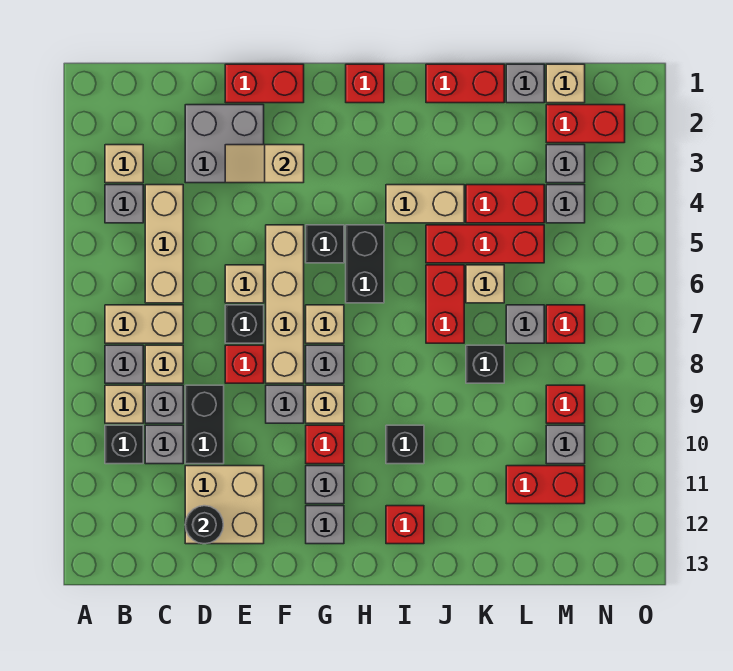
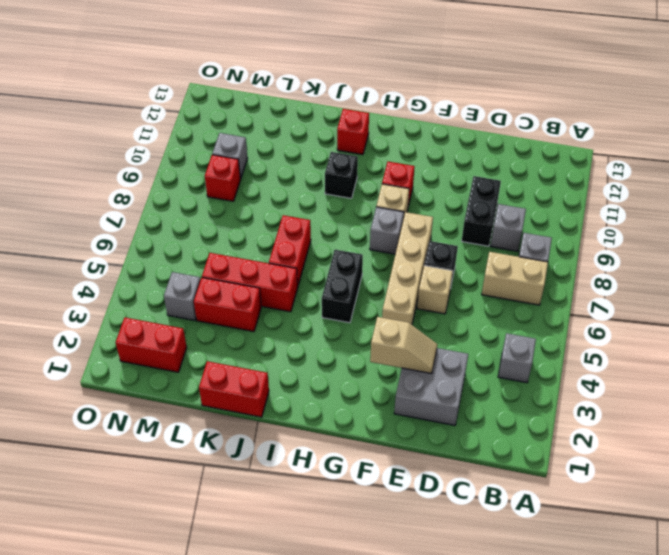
none -> tan 1x1 brick [105,145,143,183]
none -> tan 1x1 brick [105,385,143,423]
none -> black 1x1 brick [105,425,143,464]
none -> tan 1x3 brick [145,185,183,303]

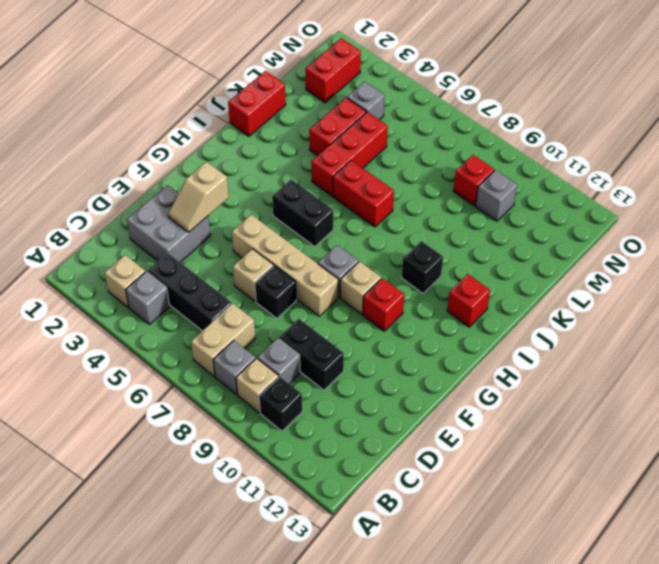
black 1x3 brick [147,253,232,331] -> tan 1x3 brick [145,185,183,303]
none -> tan 1x1 brick [145,345,183,383]
none -> grey 1x1 brick [145,425,183,464]
none -> tan 2x2 brick [185,466,264,544]
none -> red 1x2 brick [225,64,304,103]

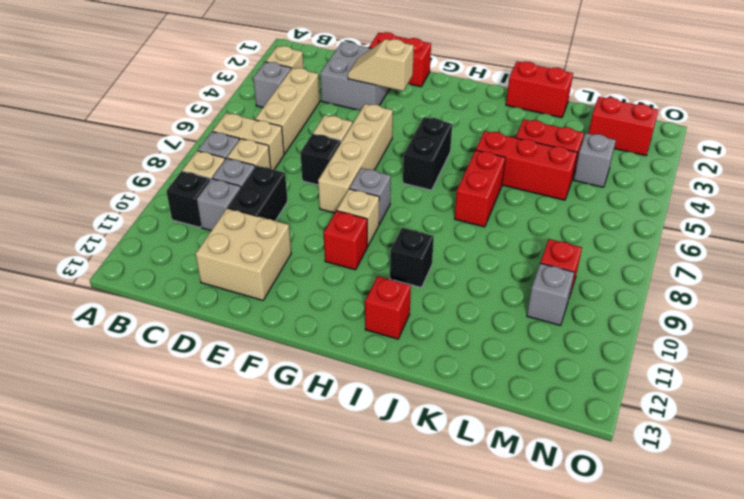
none -> red 1x1 brick [225,345,264,383]
none -> grey 1x1 brick [266,385,304,423]
none -> black 1x1 brick [306,225,344,263]
none -> tan 1x1 brick [306,305,344,343]

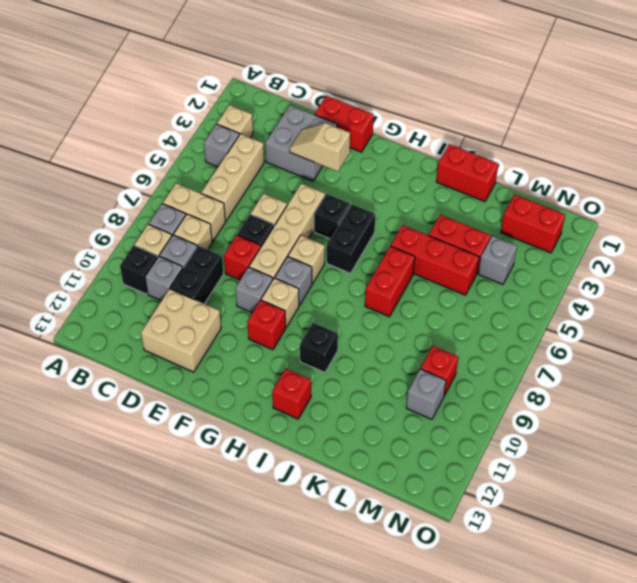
none -> grey 1x1 brick [306,466,344,504]
none -> grey 1x1 brick [306,506,344,544]
none -> red 1x1 brick [346,64,384,103]
none -> tan 1x2 brick [386,185,464,223]

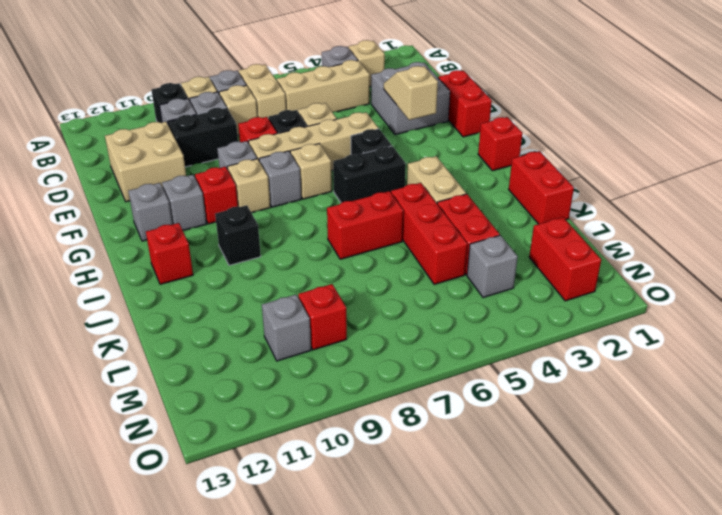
none -> tan 1x1 brick [466,265,504,303]
none -> black 1x1 brick [466,345,504,383]
none -> grey 1x1 brick [506,64,544,103]
none -> grey 1x1 brick [506,305,544,343]

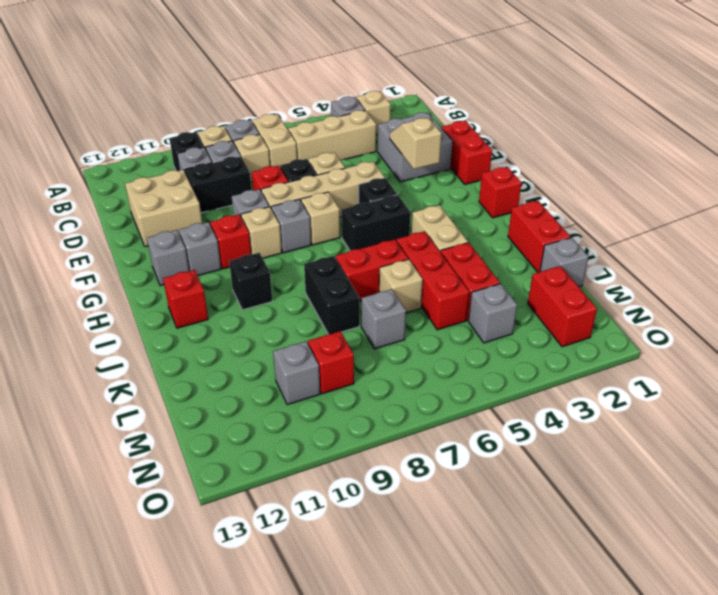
black 1x2 brick [304,256,359,334] -> black 1x1 brick [466,345,504,383]
none -> red 1x2 brick [506,466,585,504]
none -> tan 1x1 brick [546,64,585,103]
none -> grey 1x1 brick [546,145,585,183]
none -> red 1x1 brick [546,305,585,343]

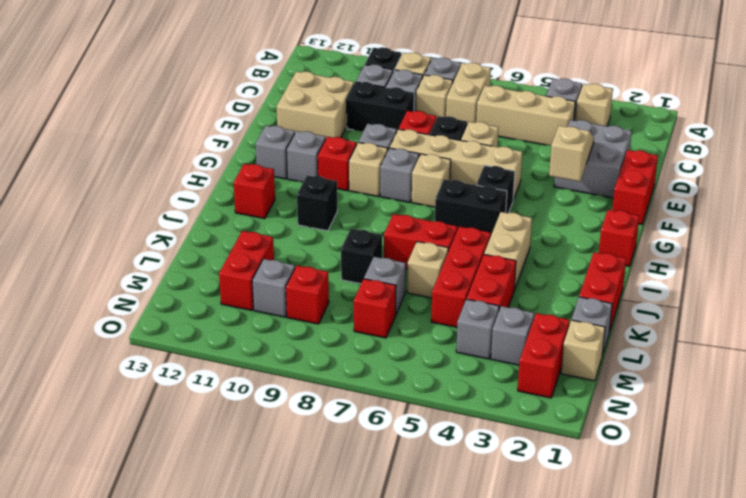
none -> black 1x1 round brick [185,506,223,544]

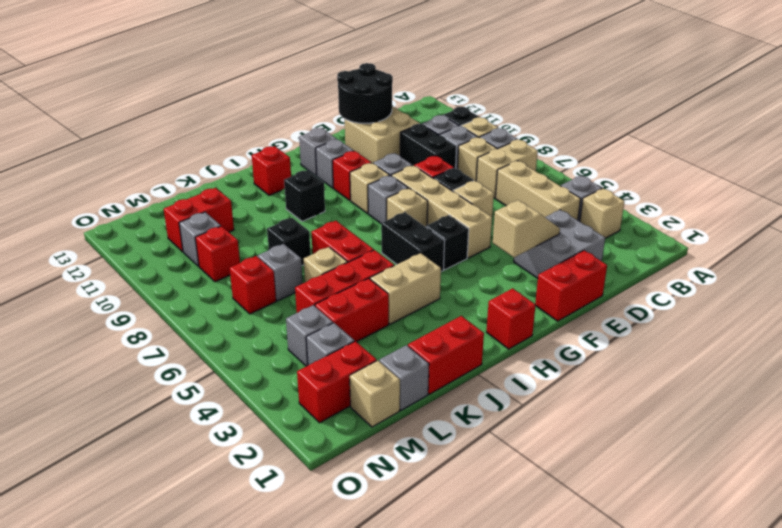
black 2x2 round brick [337,63,393,123] -> black 1x1 round brick [185,506,223,544]

